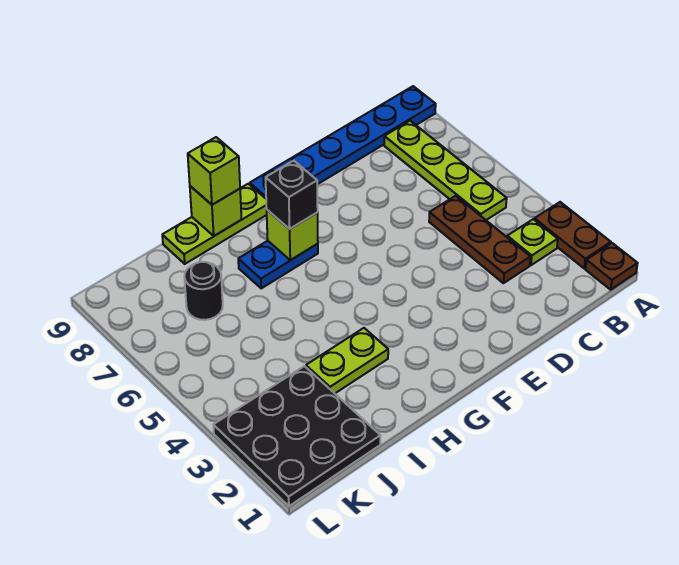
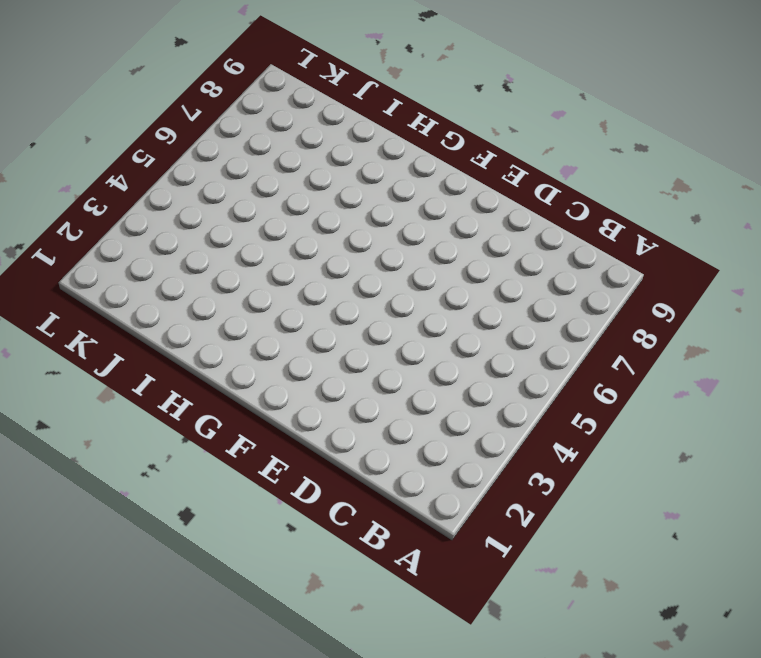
none -> brown 1x1 plate [586,243,638,290]
none -> brown 1x2 plate [534,202,611,268]
none -> blue 1x6 plate [250,86,436,198]

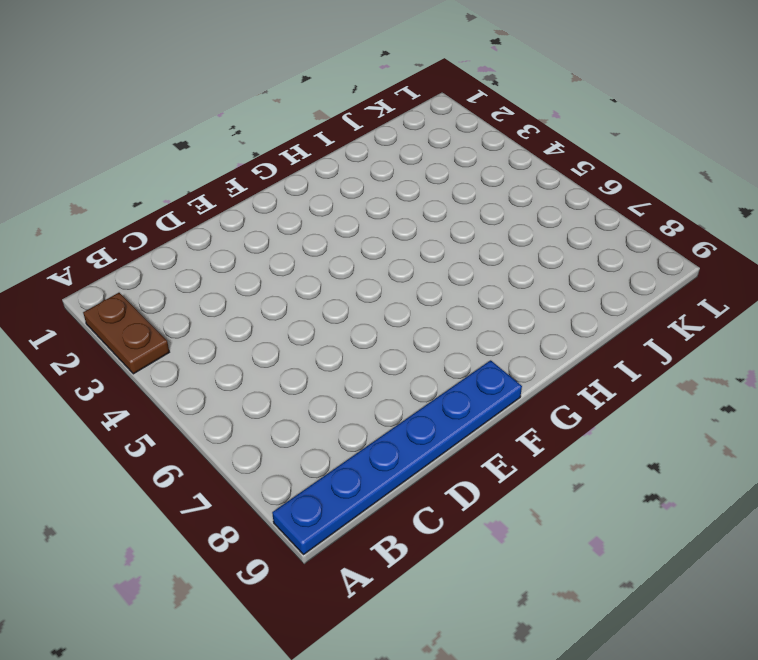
none -> brown 1x1 plate [586,243,638,290]
none -> lime 1x1 plate [507,219,558,265]
none -> lime 1x4 plate [384,121,507,220]

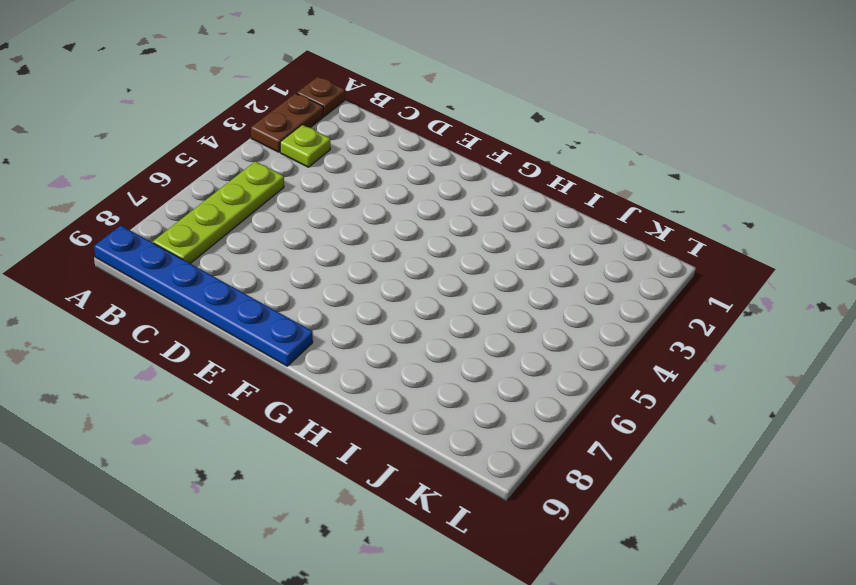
none -> brown 1x3 plate [429,196,530,283]
none -> blue 1x2 plate [238,241,318,288]
none -> lime 1x3 plate [162,184,267,264]

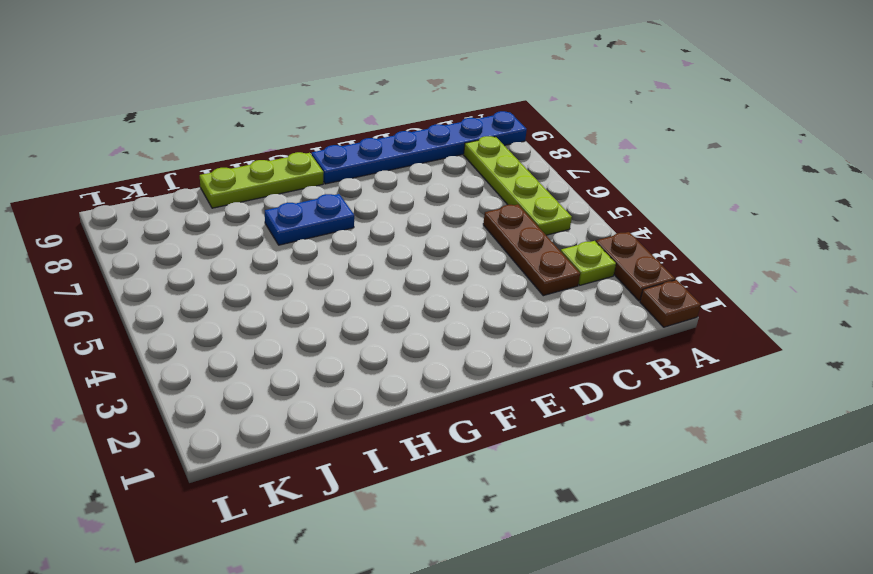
none -> lime 1x2 plate [306,328,388,393]
none -> black 3x3 plate [213,366,381,506]
none -> black 1x1 round brick [184,262,223,320]

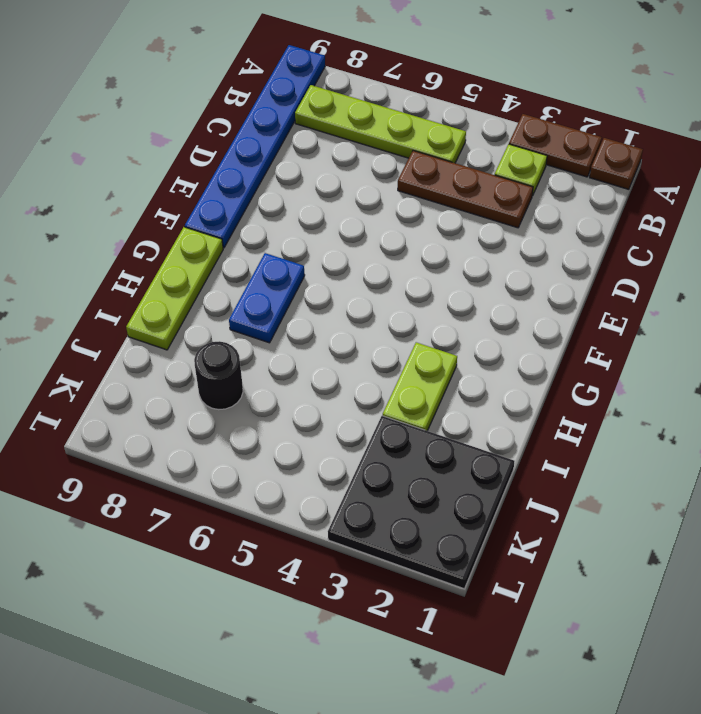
none -> lime 1x1 brick [267,210,318,260]
none -> lime 1x1 brick [190,186,242,236]
none -> black 1x1 brick [266,161,318,229]

